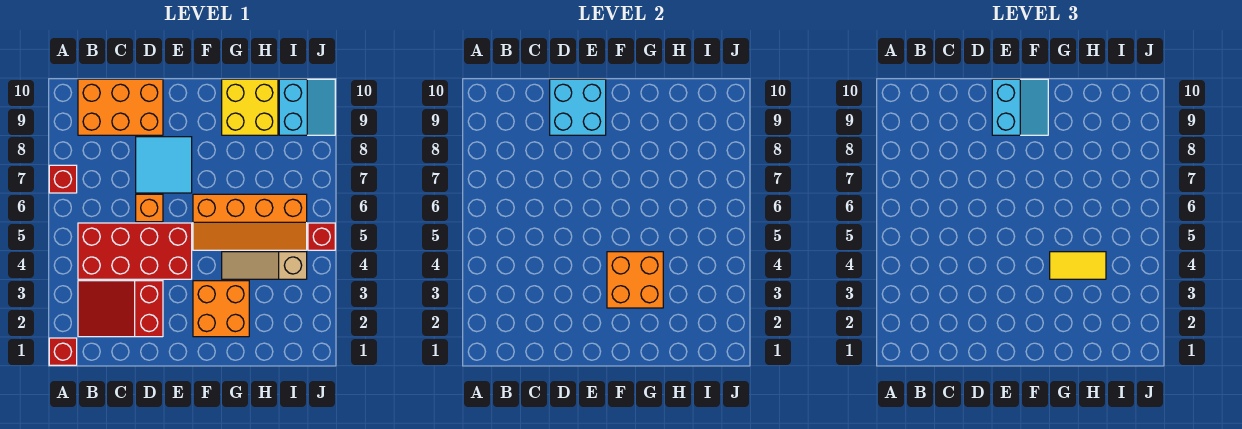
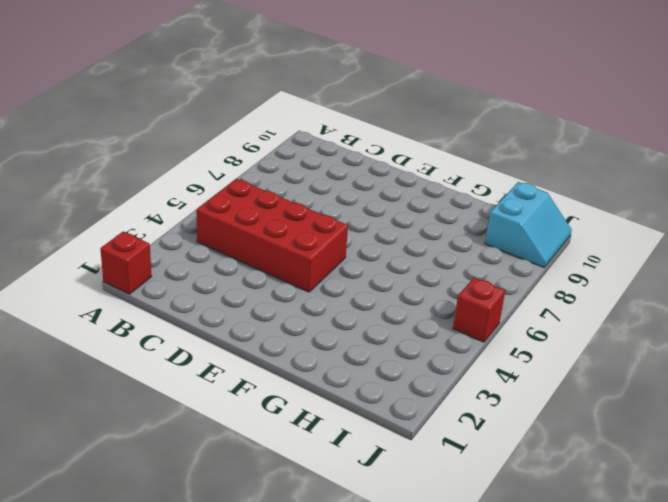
none -> red 1x1 brick [49,165,77,193]
none -> red 2x3 slope [78,281,163,337]
none -> orange 2x3 brick [78,79,163,135]

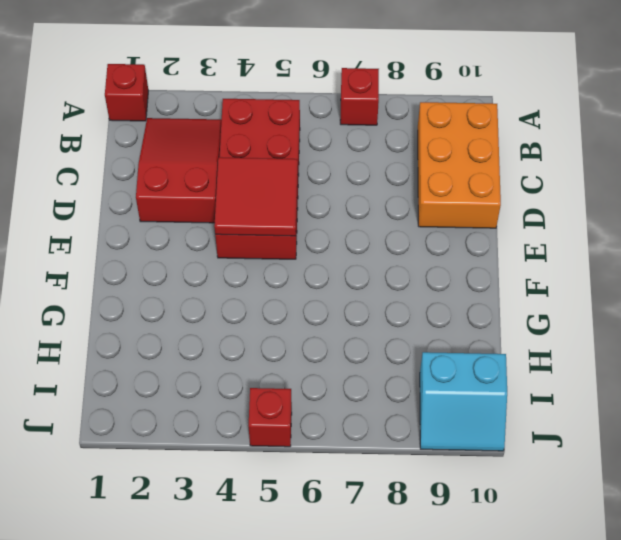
red 2x2 tile [214,157,298,236] -> none
none -> orange 1x1 brick [136,194,163,222]
none -> cyan 2x2 tile [136,137,192,193]
none -> orange 2x2 brick [193,281,249,337]

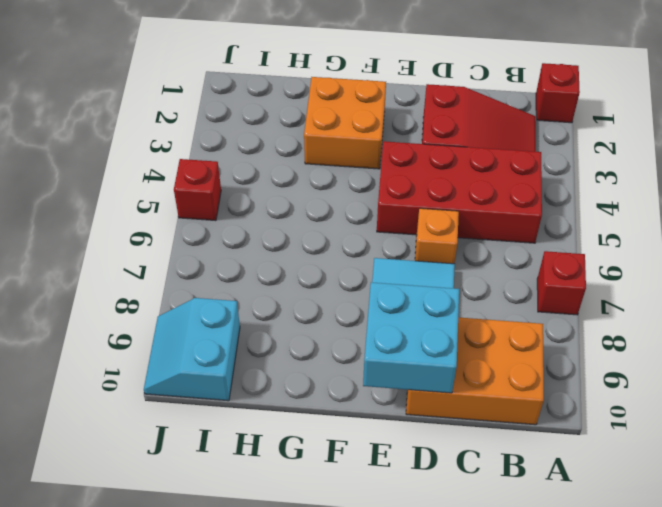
none -> orange 2x4 slope [193,194,307,250]
none -> tan 1x3 slope [222,252,307,279]
none -> yellow 2x2 brick [222,79,278,135]

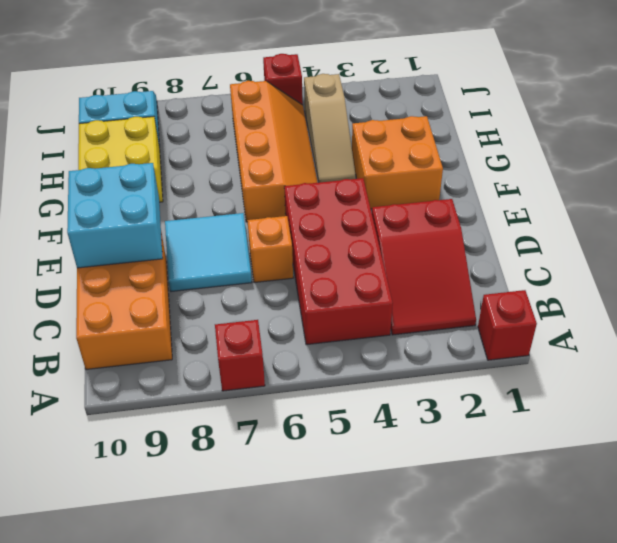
none -> orange 2x2 brick [607,252,663,308]
none -> cyan 2x2 slope [992,79,1048,135]
none -> yellow 1x2 tile [1050,252,1106,279]

